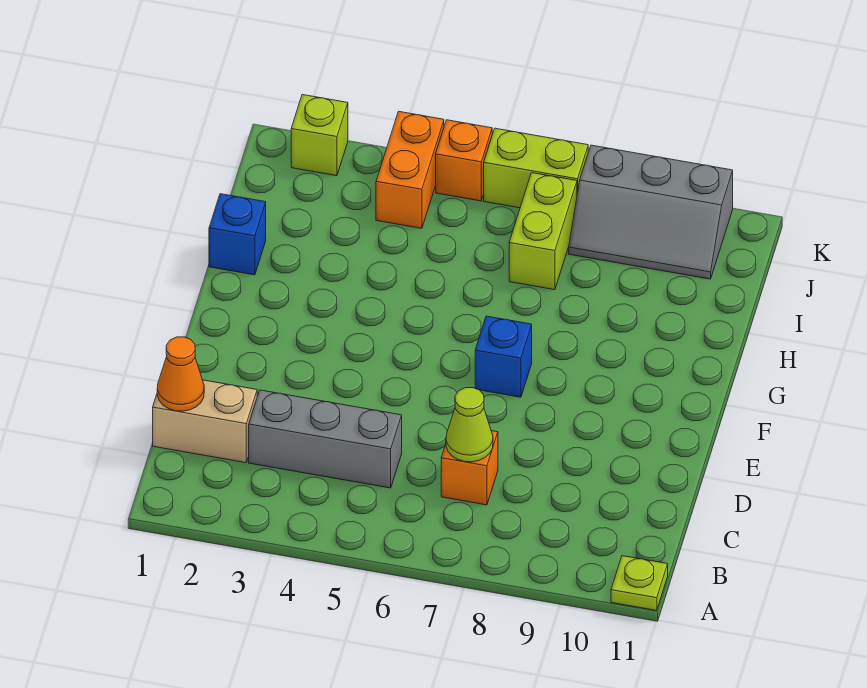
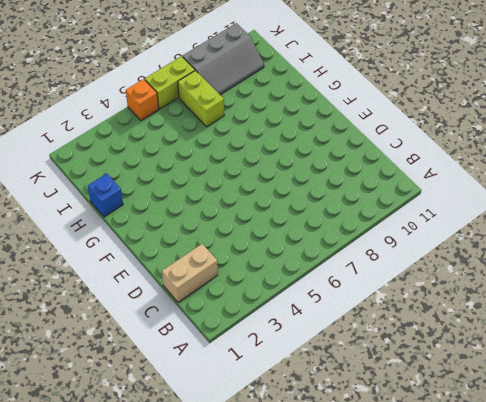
none -> lime 1x1 plate [611,556,668,611]
none -> grey 1x3 brick [249,390,402,488]
none -> orange 1x1 brick [441,431,498,505]

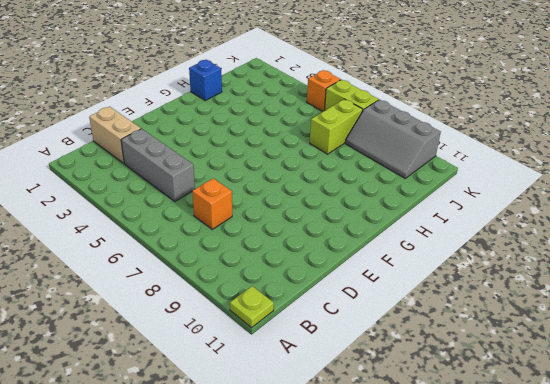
none -> blue 1x1 brick [475,316,532,397]
none -> orange 1x2 brick [376,111,444,228]
none -> lime 1x1 brick [291,95,348,176]

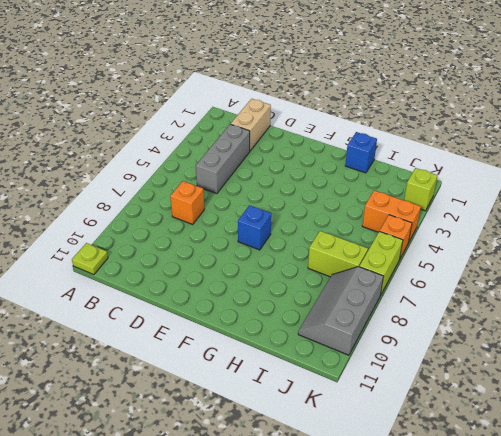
none -> orange 1x1 cone [157,337,204,411]
none -> lime 1x1 cone [446,388,493,462]

